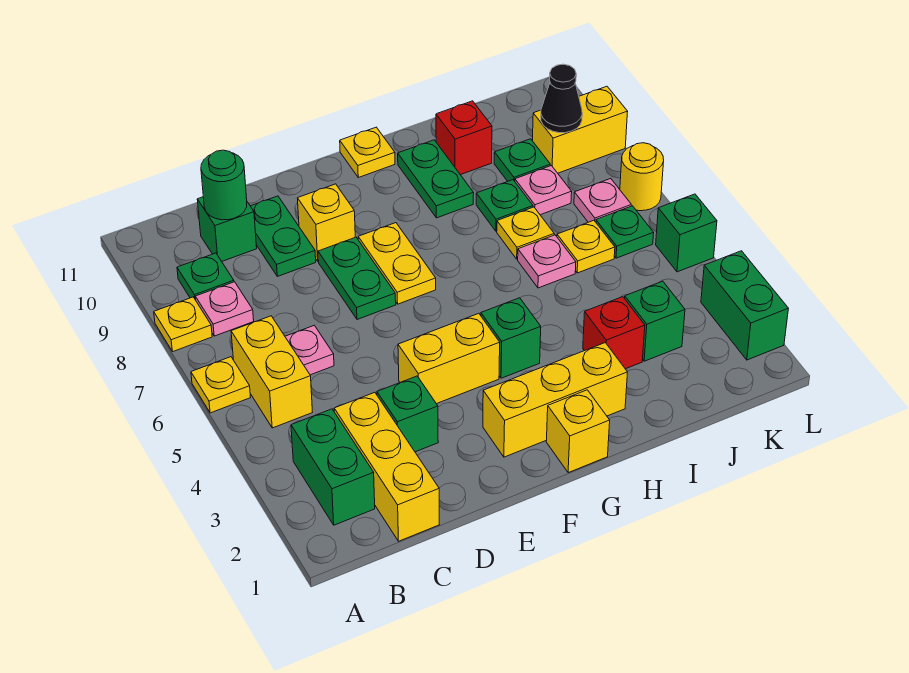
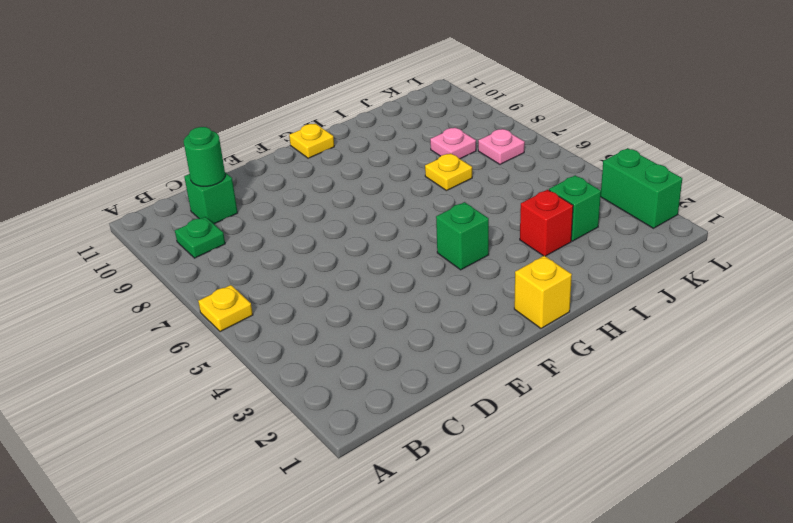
none -> yellow 1x1 plate [154,297,212,352]
none -> green 1x2 brick [291,409,375,525]
none -> yellow 1x2 brick [231,316,312,428]
none -> pink 1x1 plate [195,282,254,336]

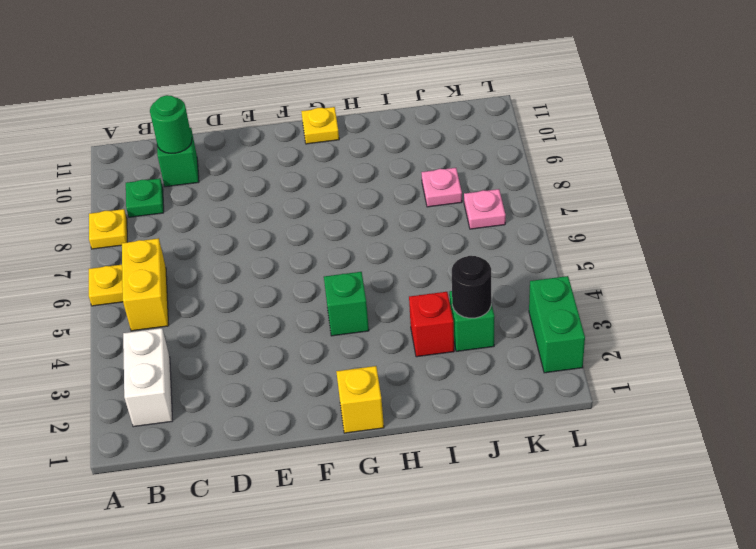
white 1x2 brick [123,328,173,427] -> green 1x2 brick [291,409,375,525]
black 1x1 round brick [452,256,491,318] -> none
none -> pink 1x1 plate [195,282,254,336]
none -> yellow 1x3 brick [334,392,439,541]
none -> pink 1x1 plate [285,325,334,375]
none -> green 1x1 brick [377,376,438,452]

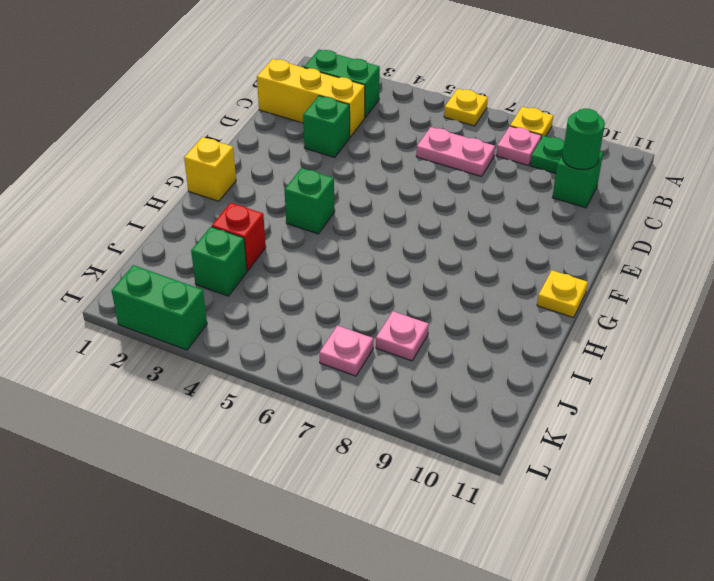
pink 1x2 plate [416,127,495,177] -> pink 1x1 plate [285,325,334,375]
none -> yellow 1x2 brick [231,316,312,428]
none -> green 1x2 plate [251,196,316,276]
none -> yellow 1x2 brick [398,313,500,404]
none -> green 1x2 plate [318,237,396,320]

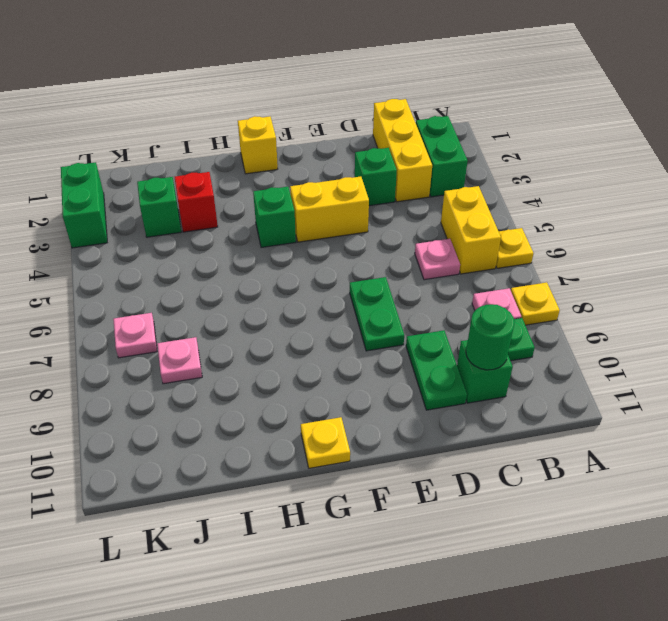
none -> yellow 1x1 brick [298,184,355,262]
none -> yellow 1x3 brick [483,343,628,457]
none -> yellow 1x2 plate [358,223,436,304]
none -> green 1x2 plate [398,140,474,218]

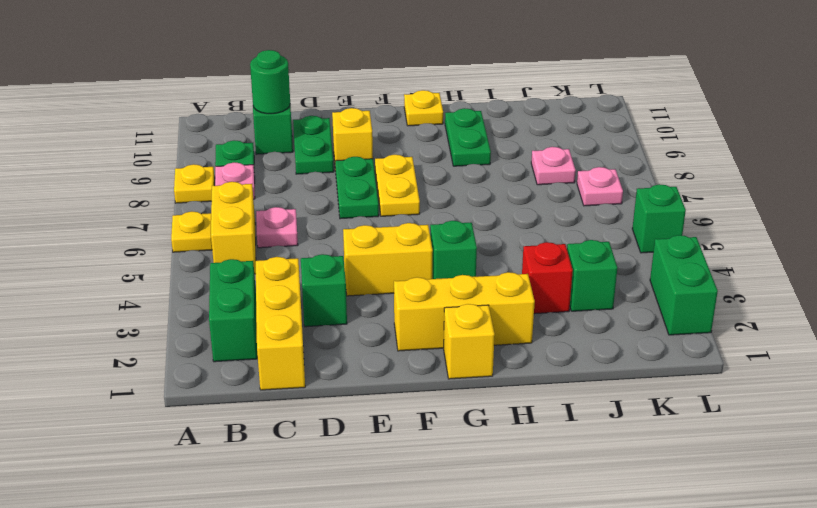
none -> pink 1x1 plate [518,235,576,288]
none -> yellow 1x1 plate [497,207,554,259]
none -> green 1x1 plate [476,180,533,231]
none -> red 1x1 brick [436,101,492,175]

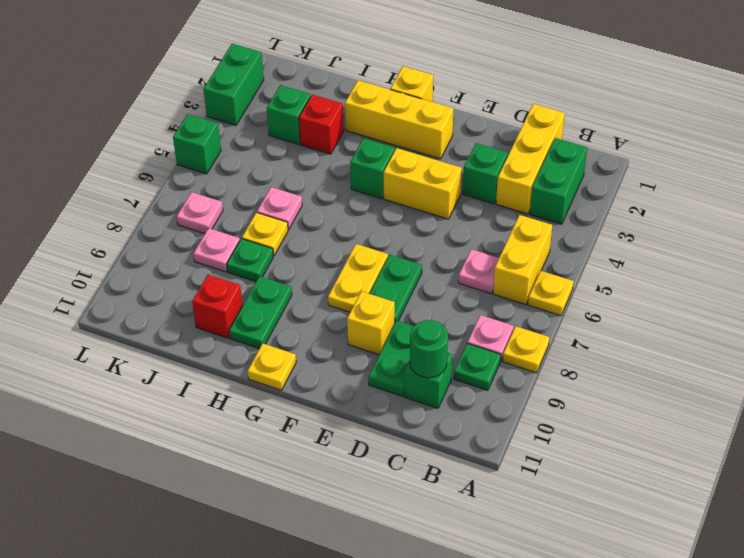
none -> yellow 1x1 plate [557,220,615,273]
none -> green 1x1 plate [494,139,550,181]
none -> green 1x1 plate [596,206,654,258]
none -> yellow 1x2 brick [533,86,628,173]

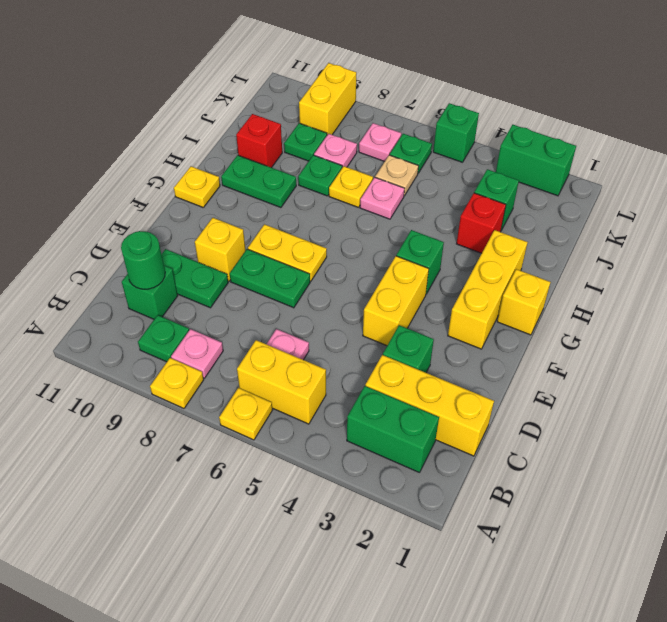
tan 1x1 plate [375,155,418,196] -> yellow 1x1 plate [557,220,615,273]
none -> yellow 1x1 round brick [620,143,664,211]
none -> black 1x1 cone [541,64,582,133]

